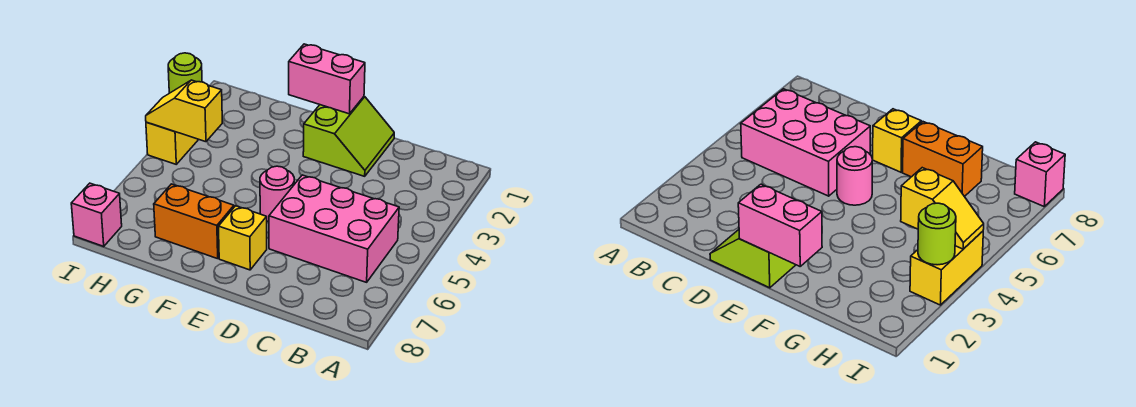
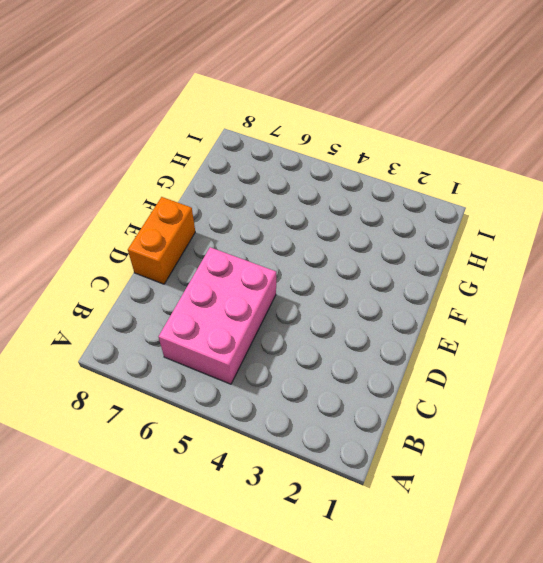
orange 1x2 brick [128,197,195,284] -> orange 1x2 brick moved to [154,184,234,259]
none -> lime 2x2 slope [303,96,394,176]
none -> pink 1x1 round brick [260,166,294,222]

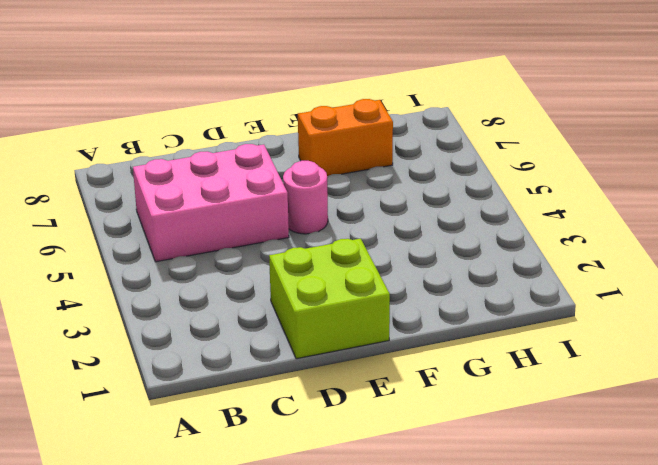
lime 2x2 brick [269,239,390,359] -> lime 2x2 slope [303,96,394,176]
none -> yellow 1x1 brick [218,206,267,270]
none -> yellow 1x2 brick [146,122,199,164]

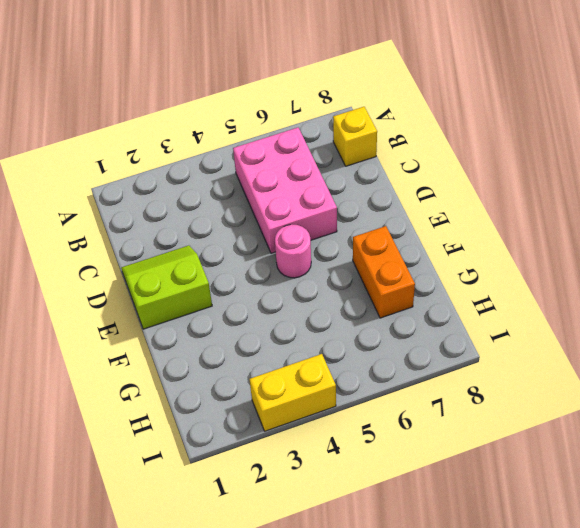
yellow 1x1 brick [333,107,377,166] -> yellow 1x1 brick moved to [218,206,267,270]
none -> pink 1x1 brick [71,183,122,246]
none -> pink 1x2 brick [289,44,365,114]

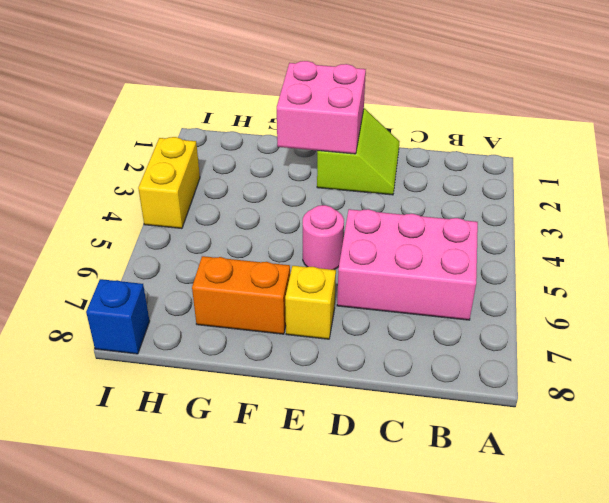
pink 2x2 brick [277,61,366,154] -> pink 1x2 brick [289,44,365,114]
blue 1x1 brick [86,279,149,354] -> pink 1x1 brick [71,183,122,246]
none -> yellow 1x2 slope [146,80,222,142]
none -> lime 1x1 round brick [168,53,202,93]

